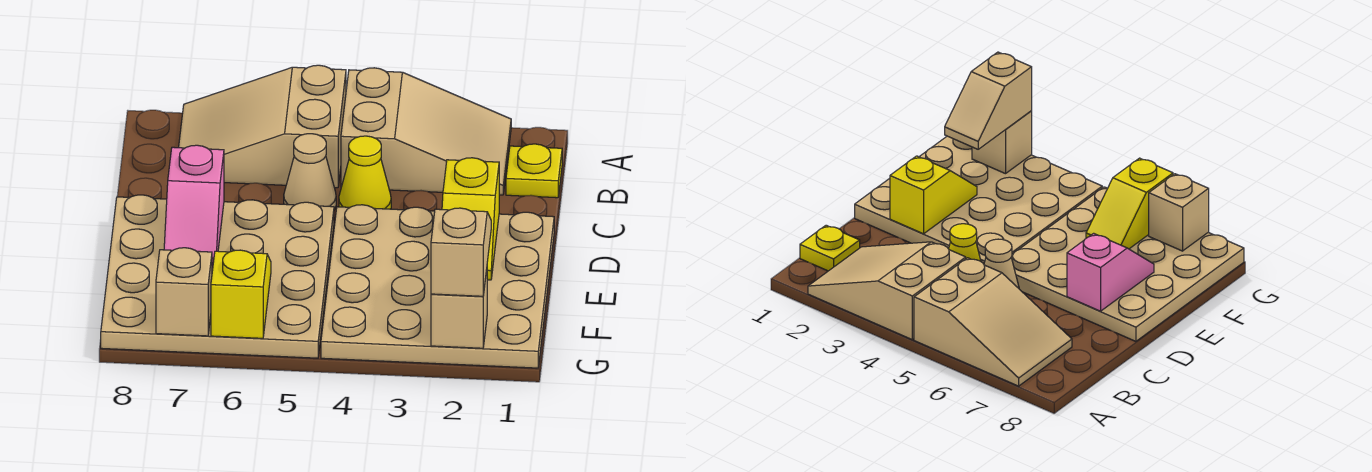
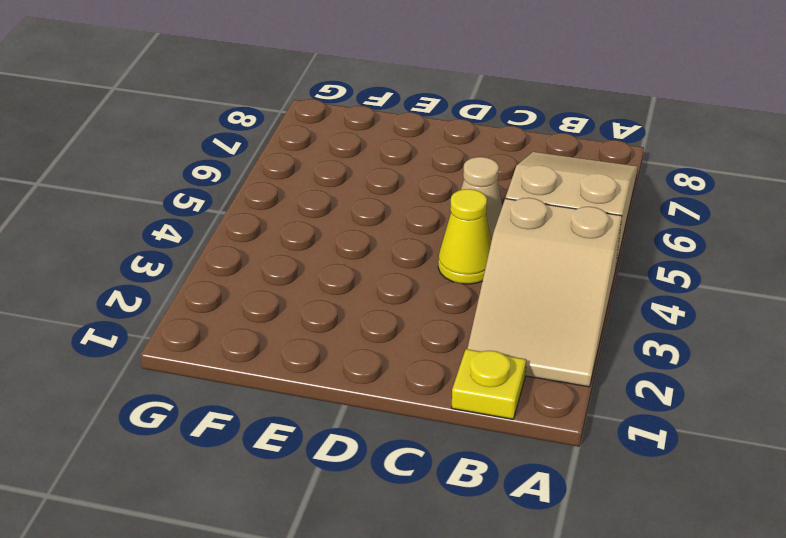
none -> tan 4x4 plate [321,205,554,368]
none -> tan 4x4 plate [101,195,334,358]
none -> yellow 1x2 slope [442,158,499,280]

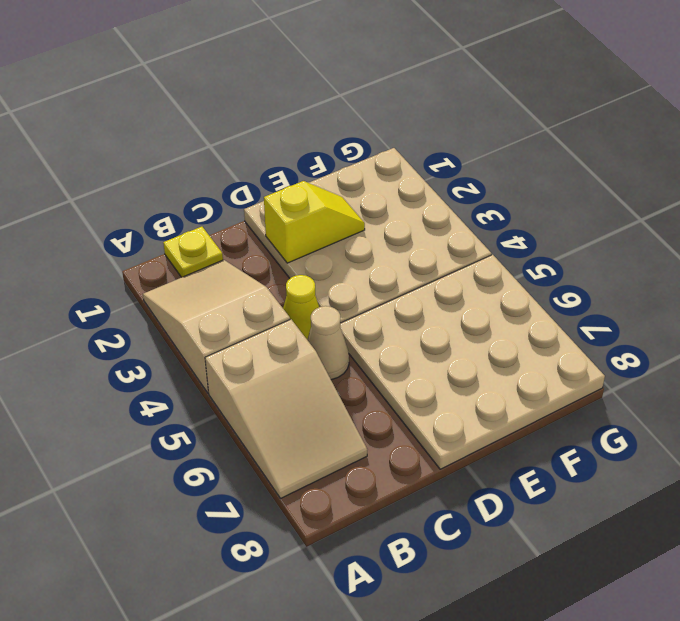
none -> pink 1x2 slope [164,145,224,268]
none -> yellow 1x2 slope [211,250,271,338]
none -> tan 1x1 brick [431,270,487,348]

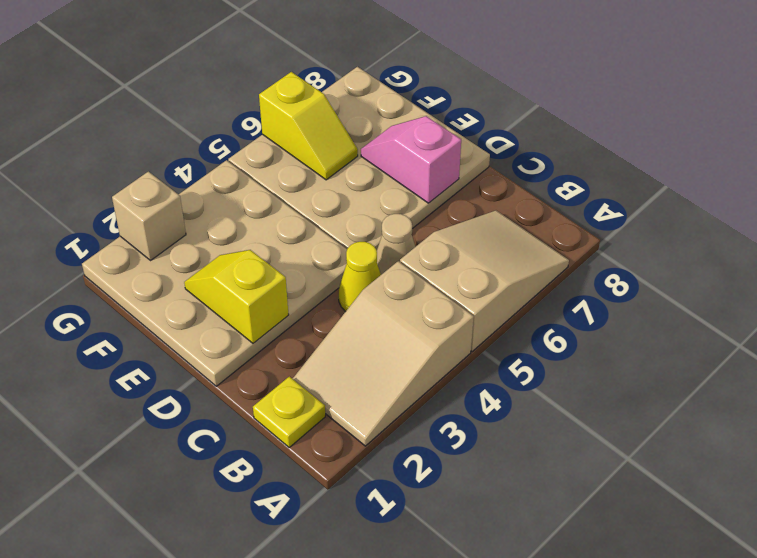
none -> tan 1x1 brick [156,248,212,336]
none -> tan 1x2 slope [431,208,491,296]

